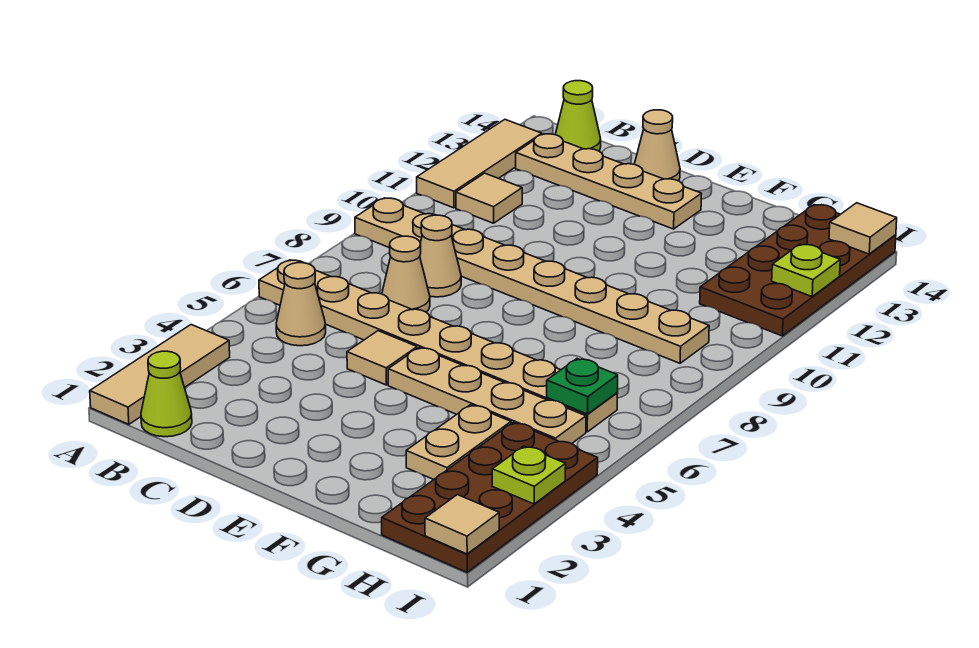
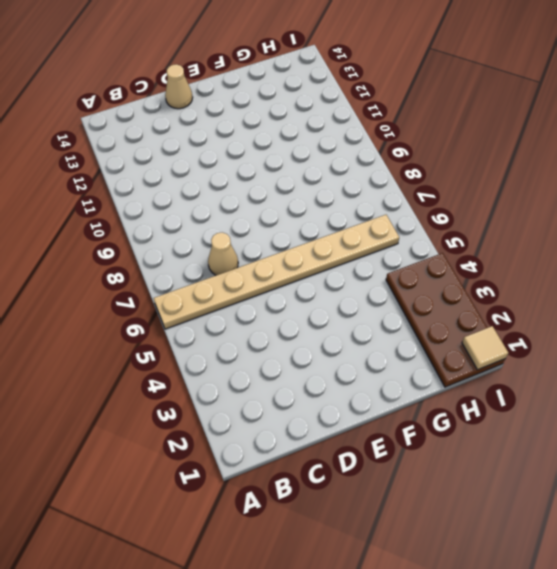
none -> tan 1x3 tile [90,325,230,424]
none -> tan 1x8 plate [355,198,709,363]
none -> tan 1x3 tile [417,120,542,208]

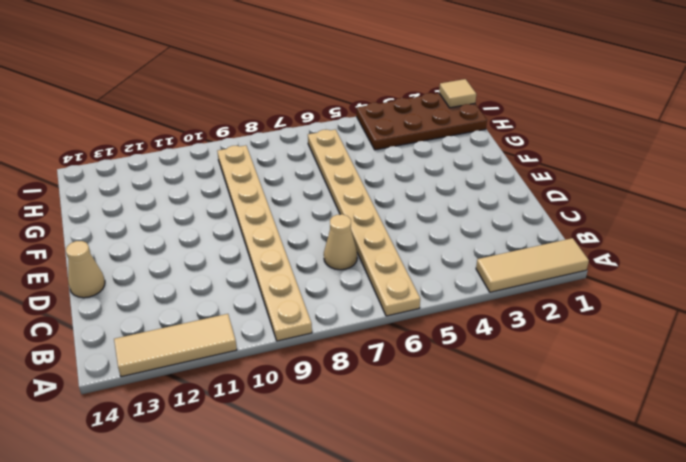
none -> lime 1x1 cone [141,351,192,437]
none -> tan 1x1 cone [276,263,326,346]
none -> tan 1x1 tile [456,173,522,223]

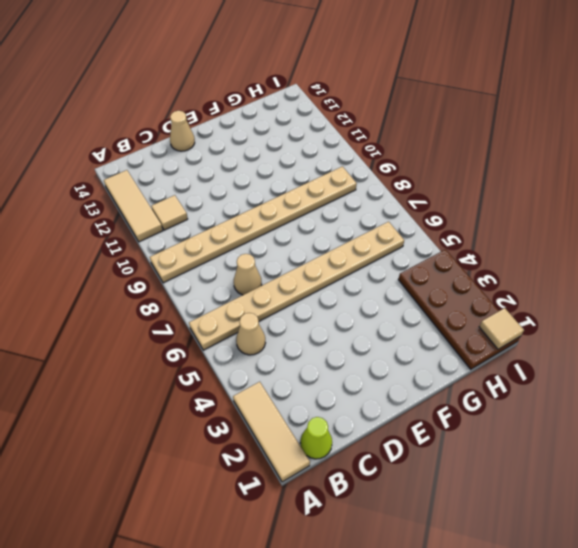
none -> tan 1x4 plate [516,134,702,229]
none -> lime 1x1 cone [555,81,601,151]
none -> tan 1x1 cone [420,215,461,297]

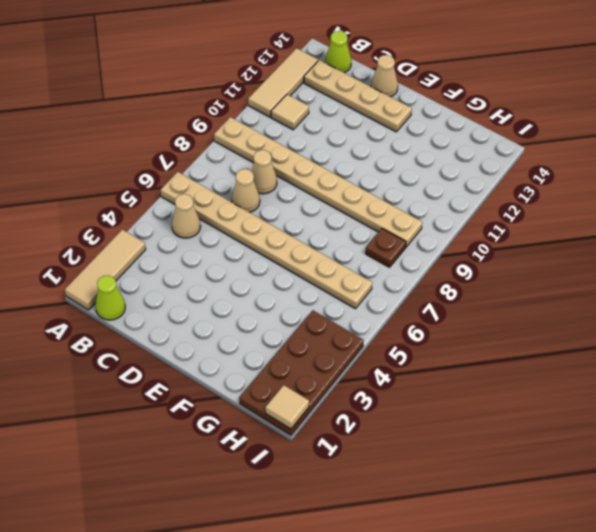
brown 1x1 plate [366,229,406,267] -> none
none -> tan 1x1 tile [347,331,417,385]
none -> tan 1x4 plate [388,348,586,444]
none -> tan 1x2 plate [406,405,511,479]

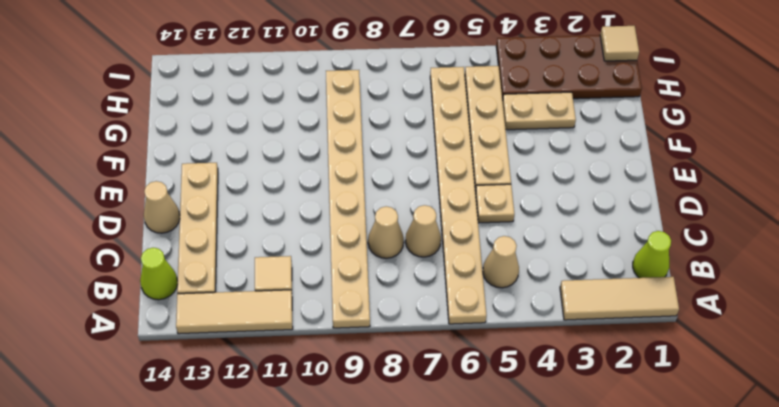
tan 1x1 plate [475,184,514,223] -> tan 1x1 tile [347,331,417,385]
none -> brown 2x4 plate [700,205,896,336]
none -> green 1x1 plate [547,359,618,414]
none -> lime 1x1 plate [492,446,566,504]

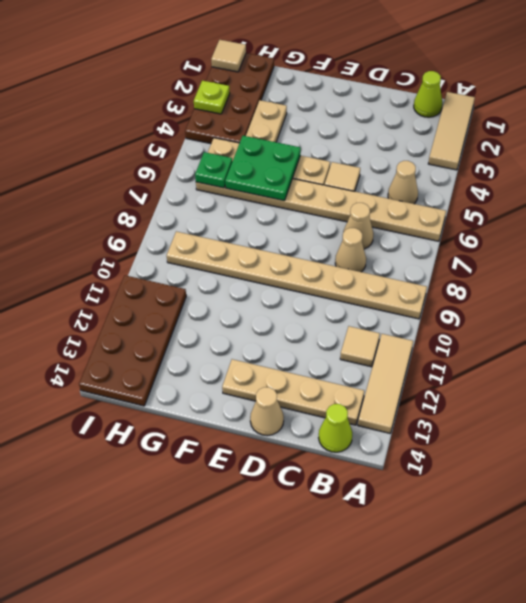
green 2x2 plate [225,136,301,201] -> none
none -> lime 1x1 plate [772,244,840,297]
none -> tan 1x1 tile [829,203,897,254]

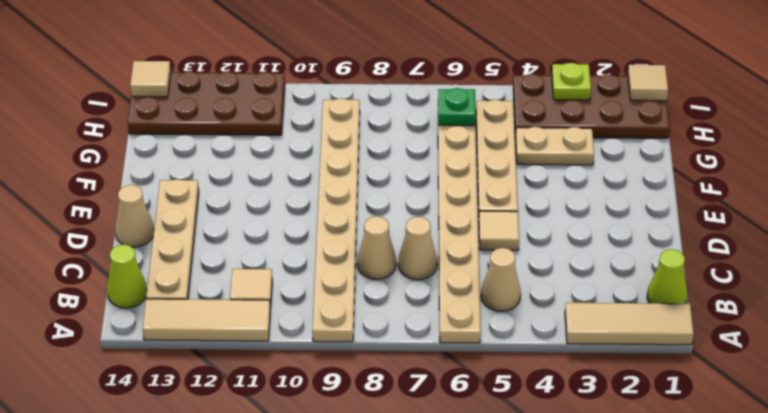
none -> lime 1x1 plate [772,244,840,297]

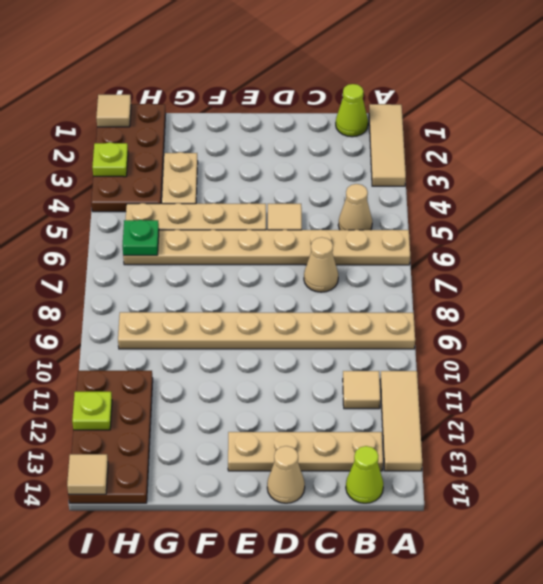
none -> tan 1x1 cone [420,215,461,297]

